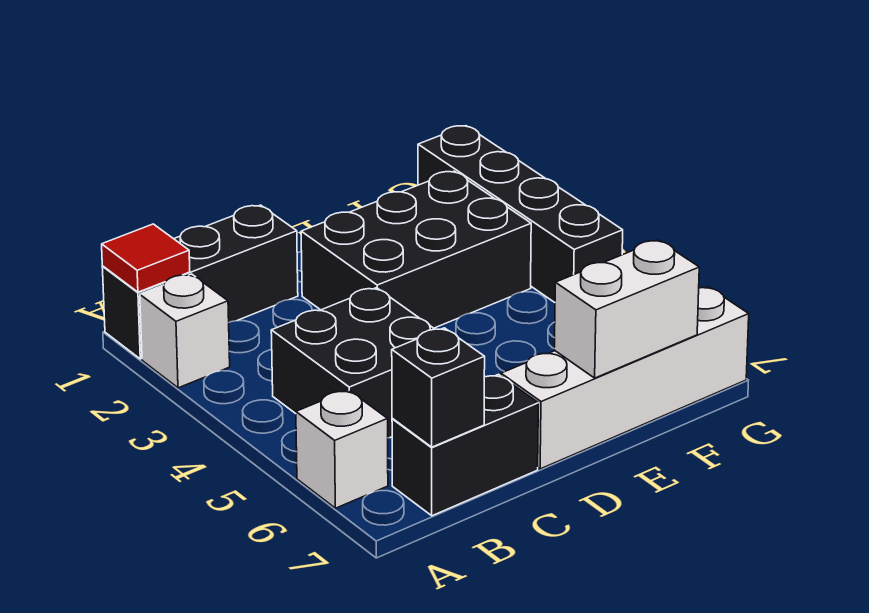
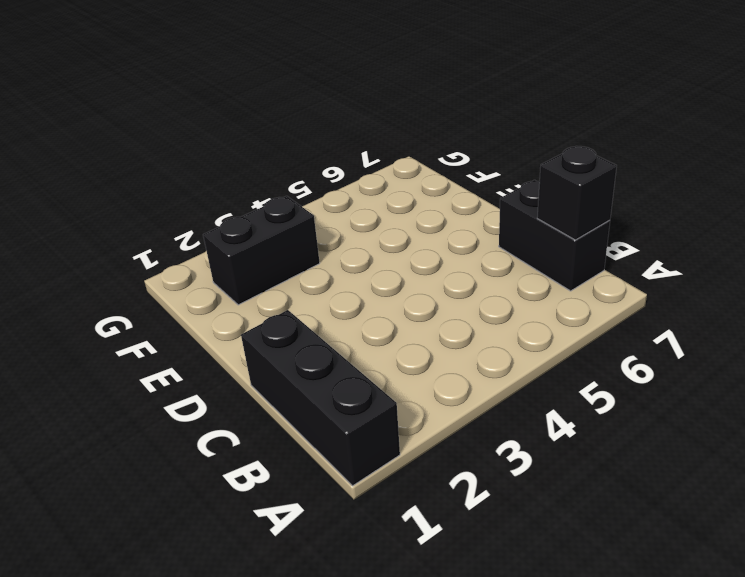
black 1x2 brick [203,196,320,305] -> black 2x3 brick [301,171,531,328]
none -> white 1x1 brick [140,274,230,388]
none -> white 1x1 brick [296,390,388,508]

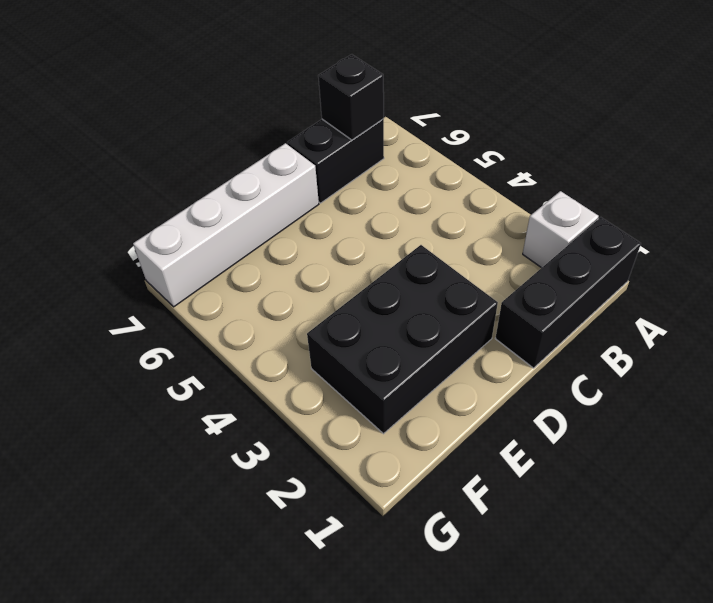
none -> white 1x1 brick [296,390,388,508]
none -> black 2x2 brick [271,288,434,438]

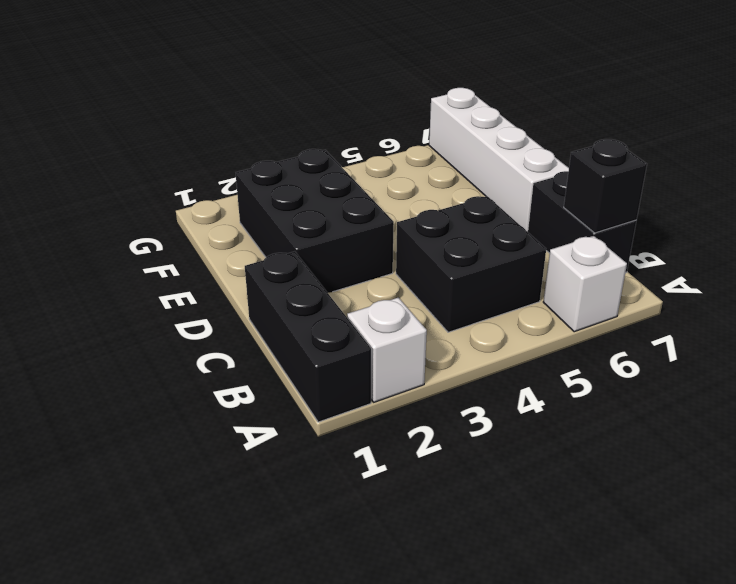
none -> black 1x4 brick [418,126,623,302]
none -> red 1x1 tile [102,224,190,292]

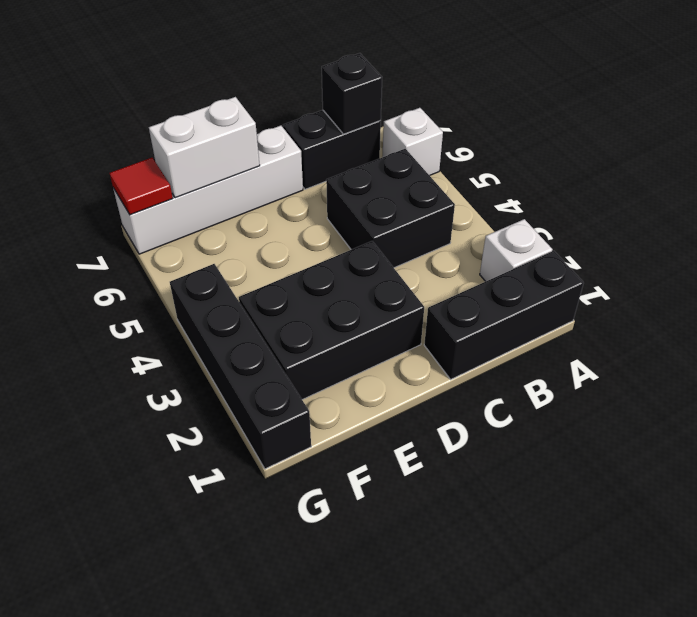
red 1x1 tile [110,158,173,215] -> red 1x1 tile moved to [102,224,190,292]

